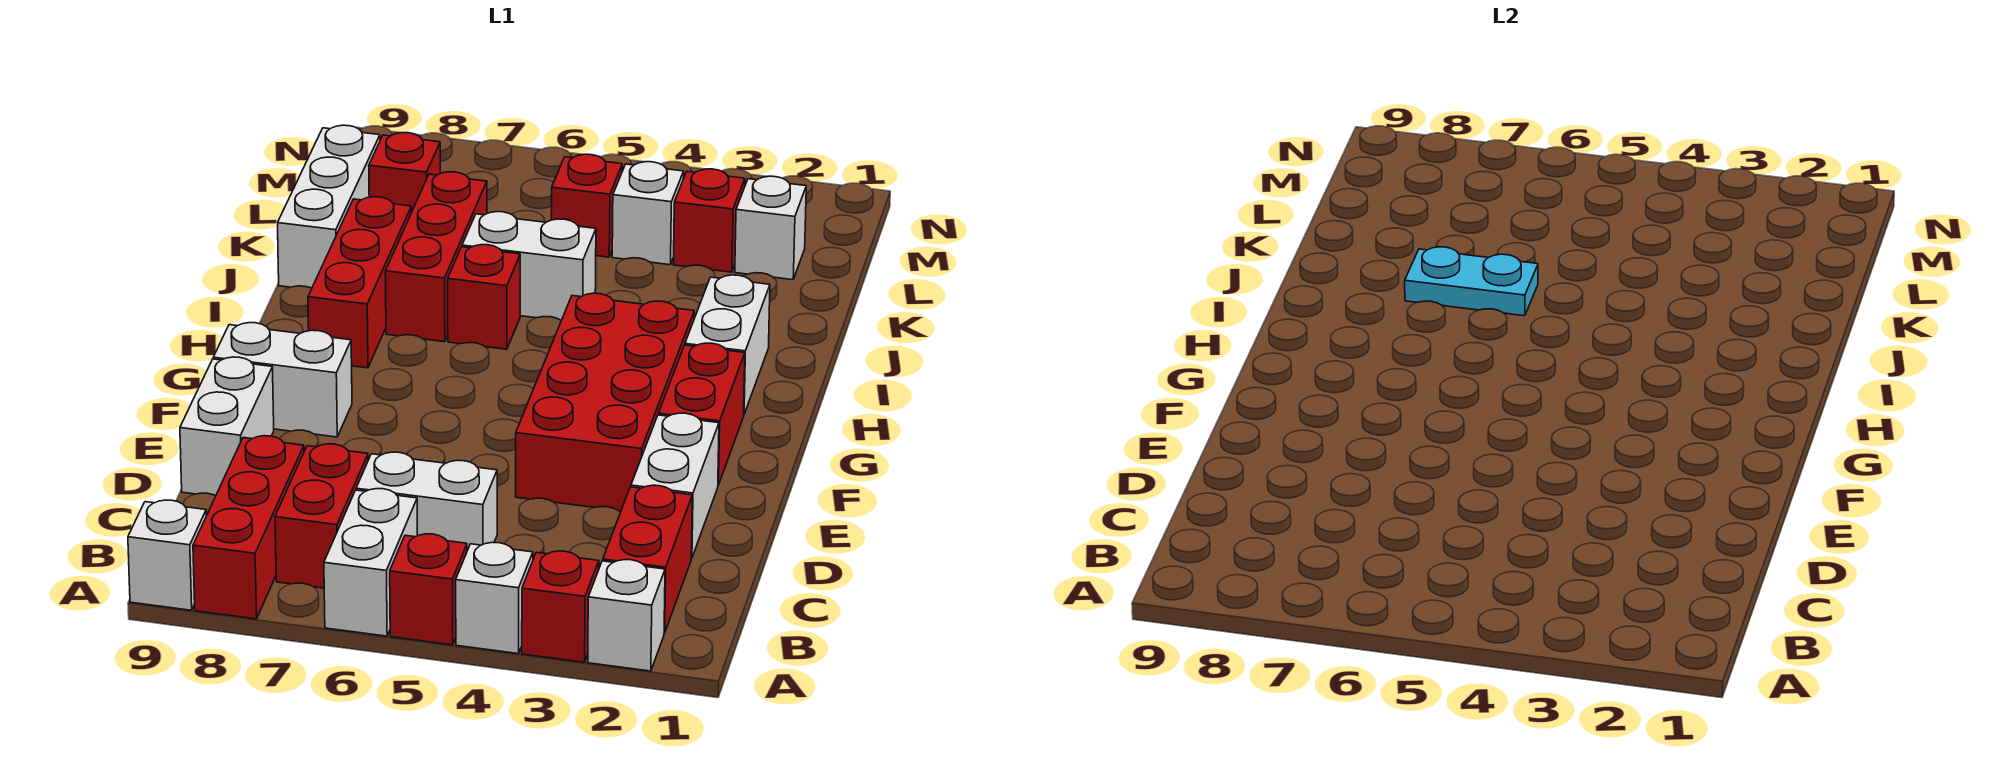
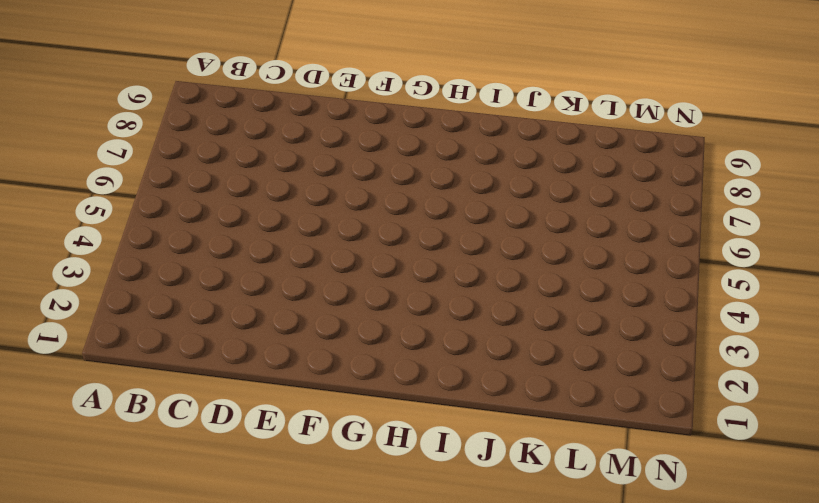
none -> white 1x1 brick [588,560,665,671]
none -> red 1x1 brick [522,551,599,662]
none -> white 1x1 brick [456,542,533,654]

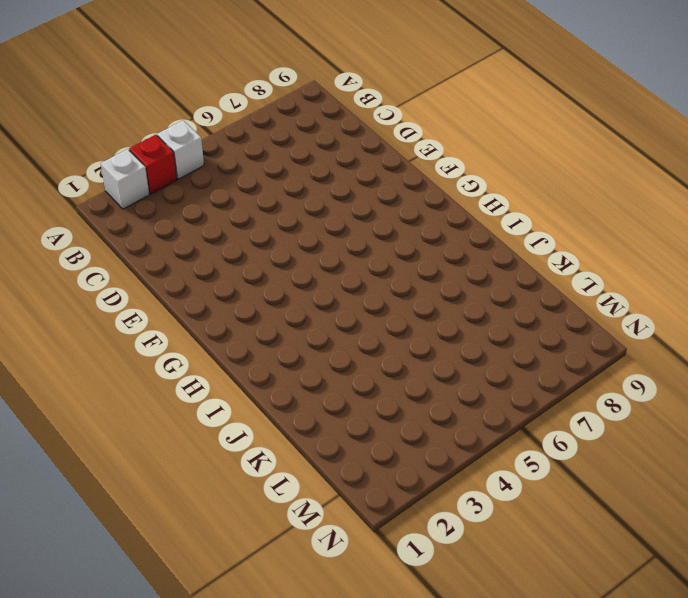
none -> red 1x1 brick [390,534,467,645]
none -> white 1x2 brick [324,489,417,636]
none -> red 1x3 brick [193,436,304,619]

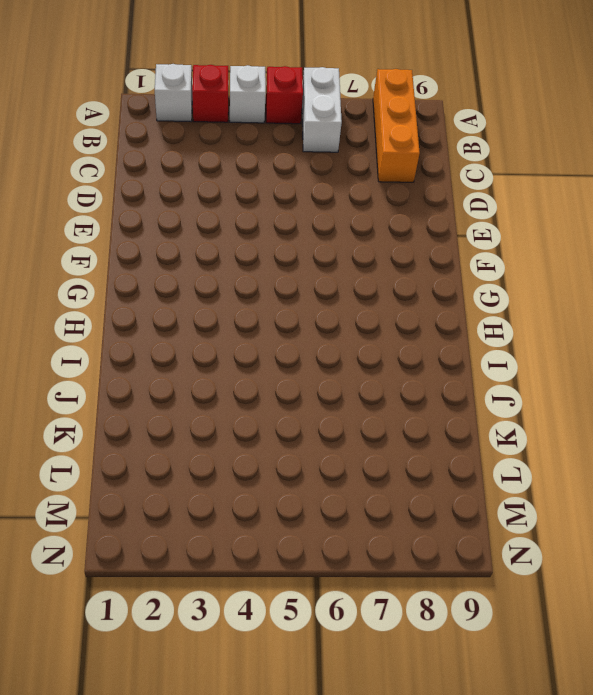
orange 1x3 brick [373,69,420,182] -> red 1x3 brick [193,436,304,619]
none -> white 1x1 brick [128,500,206,610]
none -> red 1x2 brick [603,485,692,633]
none -> red 1x2 brick [275,444,368,588]

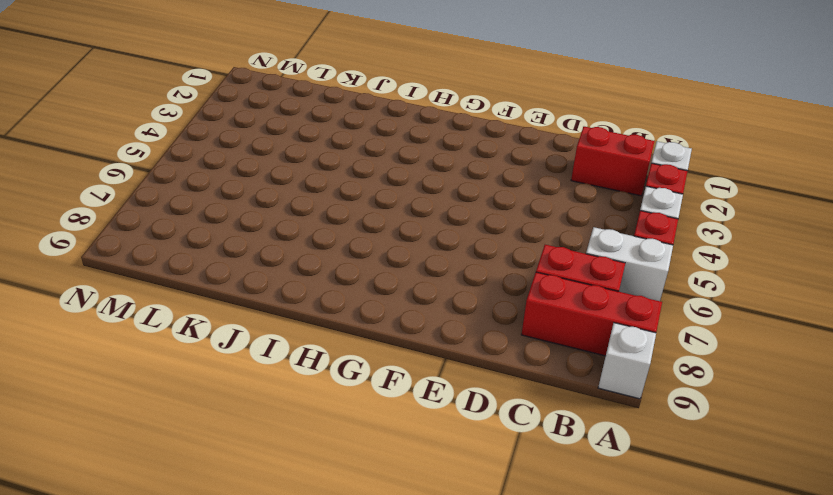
none -> white 1x2 brick [356,452,497,551]
none -> white 1x2 brick [631,413,719,558]
none -> white 1x2 brick [180,357,274,496]

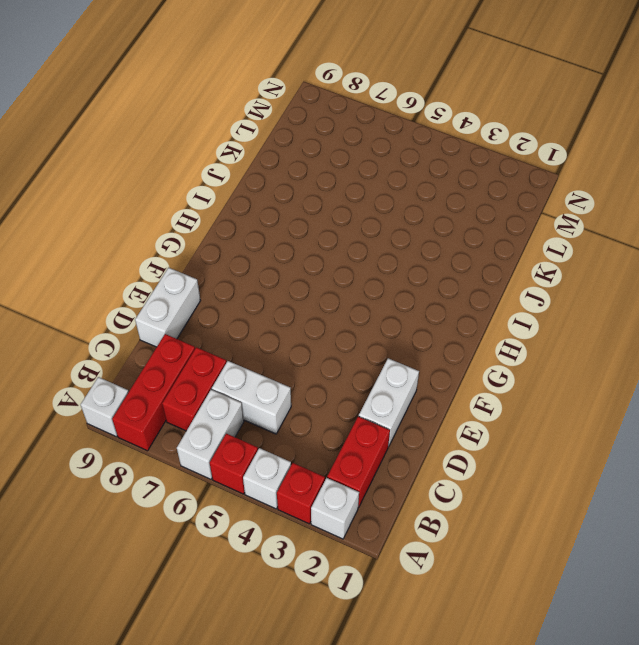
none -> red 2x4 brick [516,293,694,511]
none -> red 1x2 brick [658,343,745,485]
none -> white 1x2 brick [213,323,352,437]

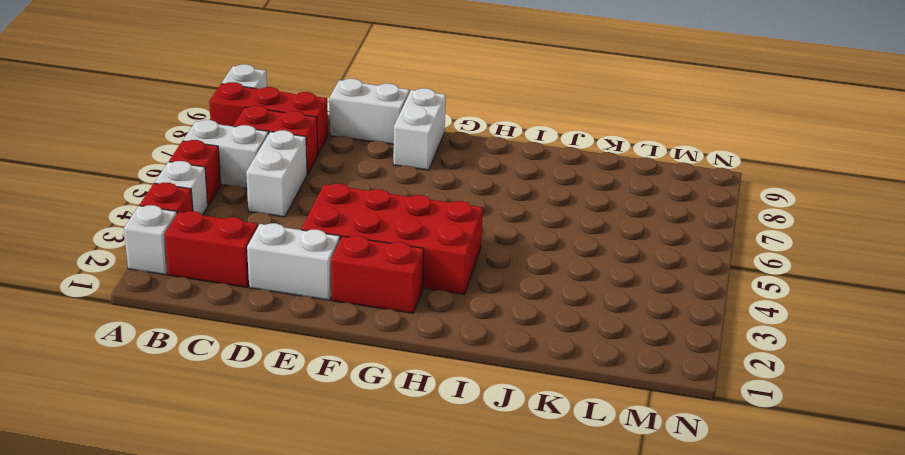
none -> white 1x2 brick [685,275,770,414]
none -> red 1x3 brick [308,197,411,368]
none -> red 1x1 brick [448,245,520,349]

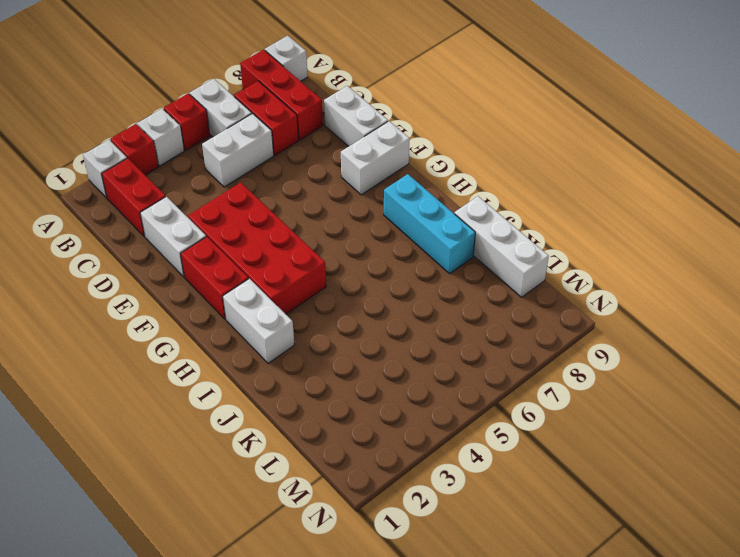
cyan 1x3 brick [384,174,475,274] -> red 1x3 brick [308,197,411,368]
none -> red 1x1 brick [448,245,520,349]
none -> red 1x3 brick [385,172,487,342]
none -> white 1x2 brick [462,212,596,320]

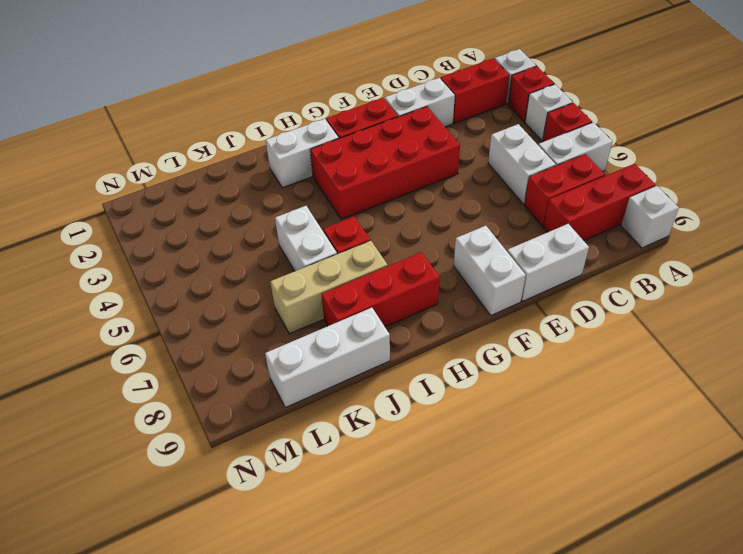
tan 1x3 brick [270,241,388,334] -> red 1x3 brick [385,172,487,342]
none -> white 1x1 brick [735,176,806,280]
none -> red 1x1 brick [673,169,745,272]
none -> white 1x1 brick [612,162,684,265]

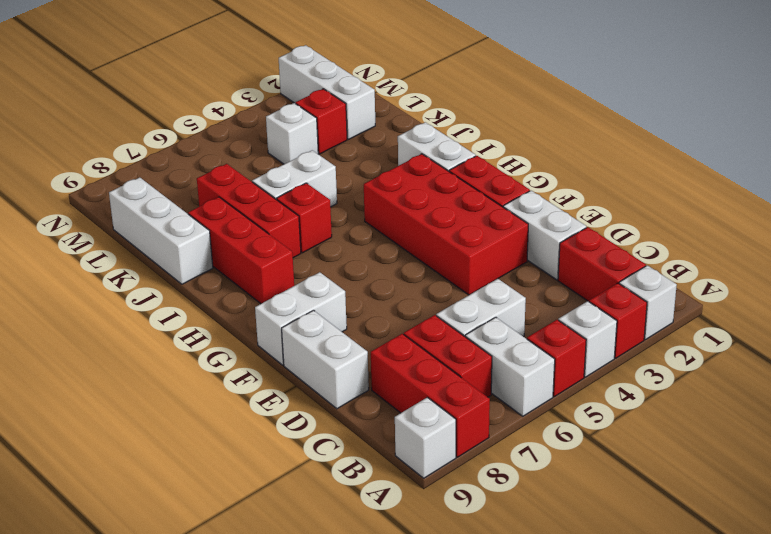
white 1x3 brick [279,45,375,139] -> white 1x1 brick [735,176,806,280]
none -> red 1x1 brick [551,154,622,257]
none -> red 1x1 brick [369,133,440,212]
none -> cyan 1x2 plate [1405,247,1538,316]

